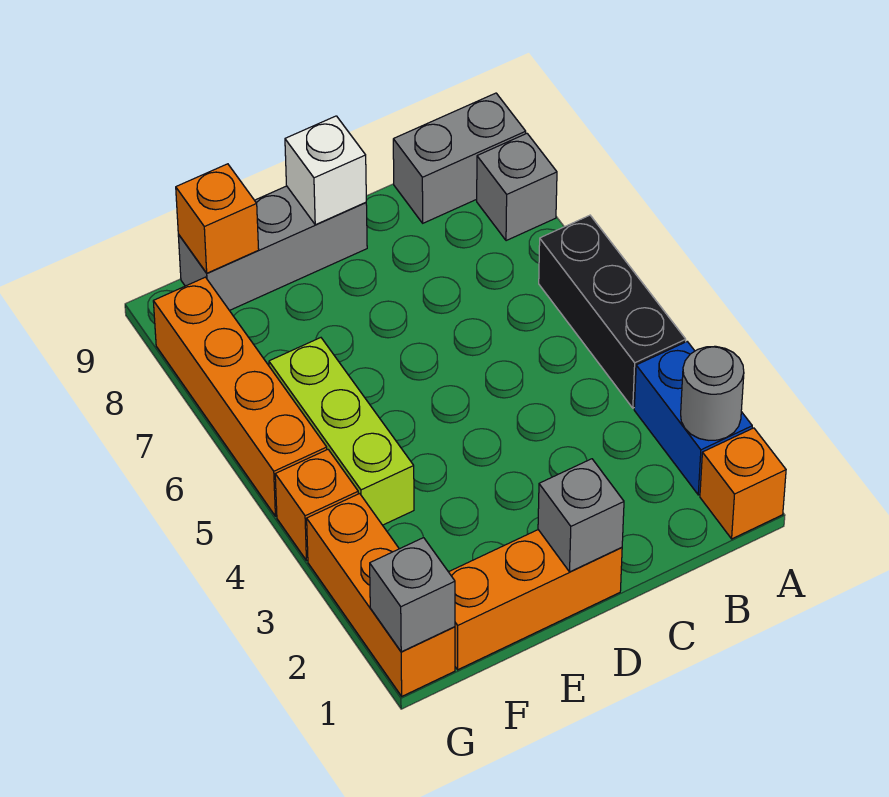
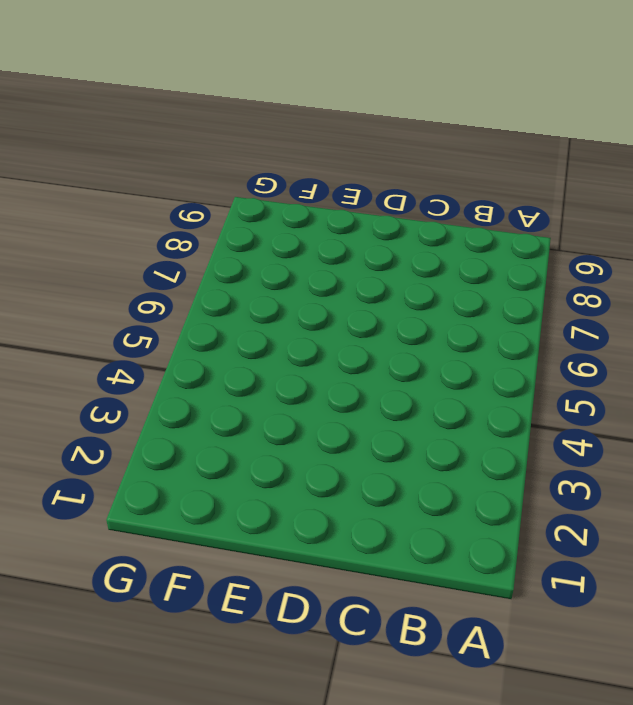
none -> orange 1x1 brick [700,428,786,539]
none -> blue 1x2 brick [634,342,752,495]
none -> black 1x3 brick [539,215,686,408]

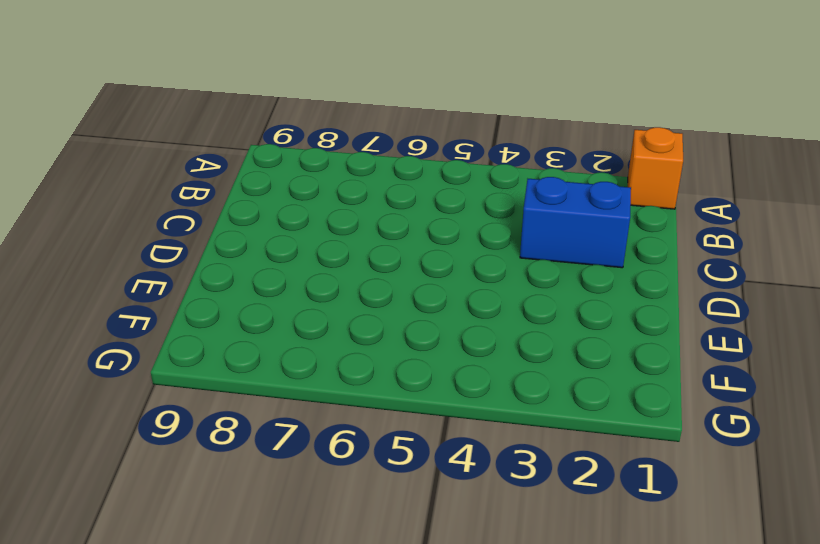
blue 1x2 brick [520,177,631,268] -> blue 1x2 brick moved to [634,342,752,495]
none -> black 1x3 brick [539,215,686,408]
none -> grey 1x1 brick [477,134,557,241]
none -> grey 1x2 brick [393,93,526,223]

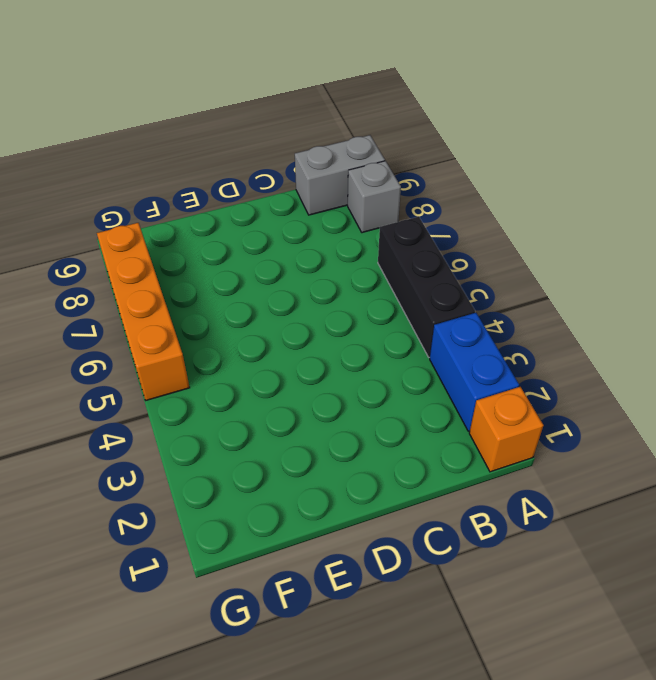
none -> orange 1x3 brick [449,530,622,670]
none -> grey 1x3 brick [178,186,367,311]
none -> lime 1x3 brick [269,338,414,525]

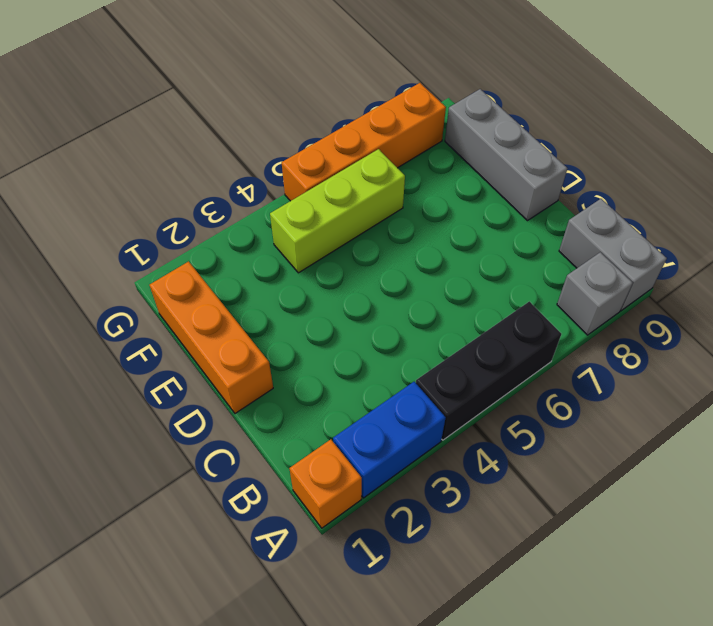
none -> orange 1x3 brick [307,494,455,696]
none -> orange 1x1 brick [275,450,358,561]
none -> grey 1x1 round brick [681,346,744,440]

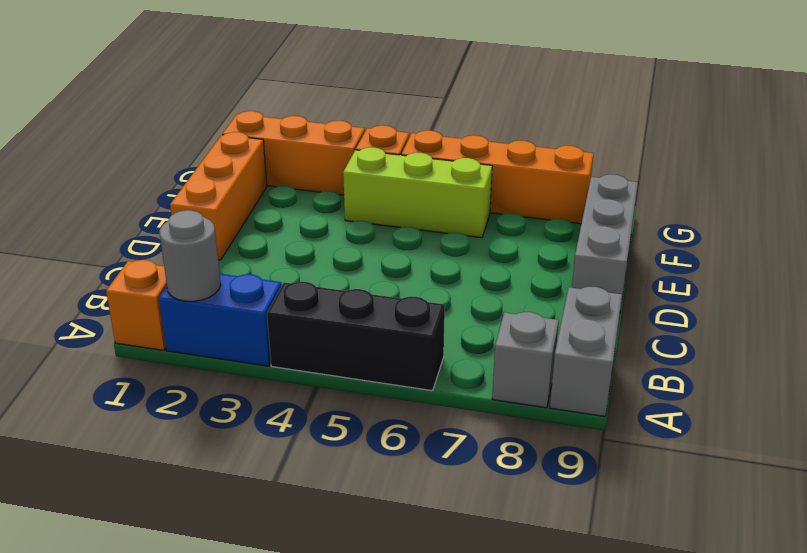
none -> grey 1x1 brick [538,459,624,572]
none -> white 1x1 brick [285,116,366,225]
none -> orange 1x1 brick [176,164,259,273]

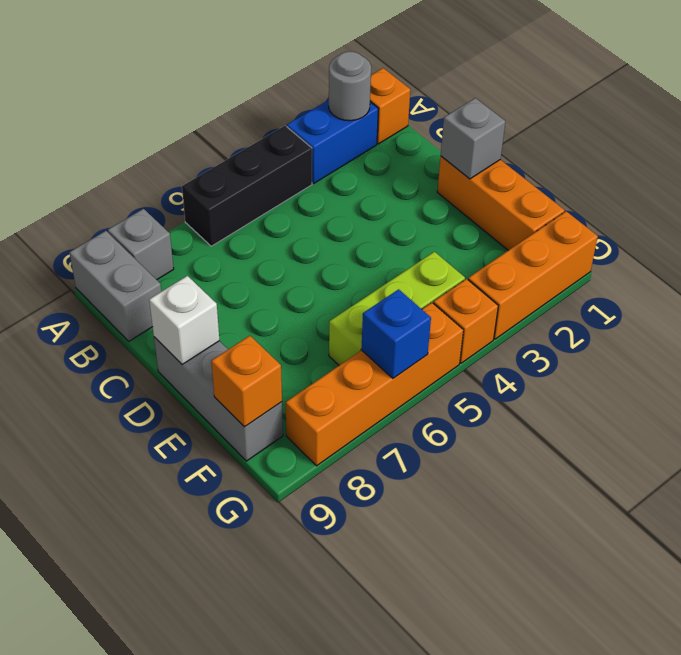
blue 1x1 brick [361,289,431,378] -> none
none -> grey 1x1 brick [370,538,455,652]

